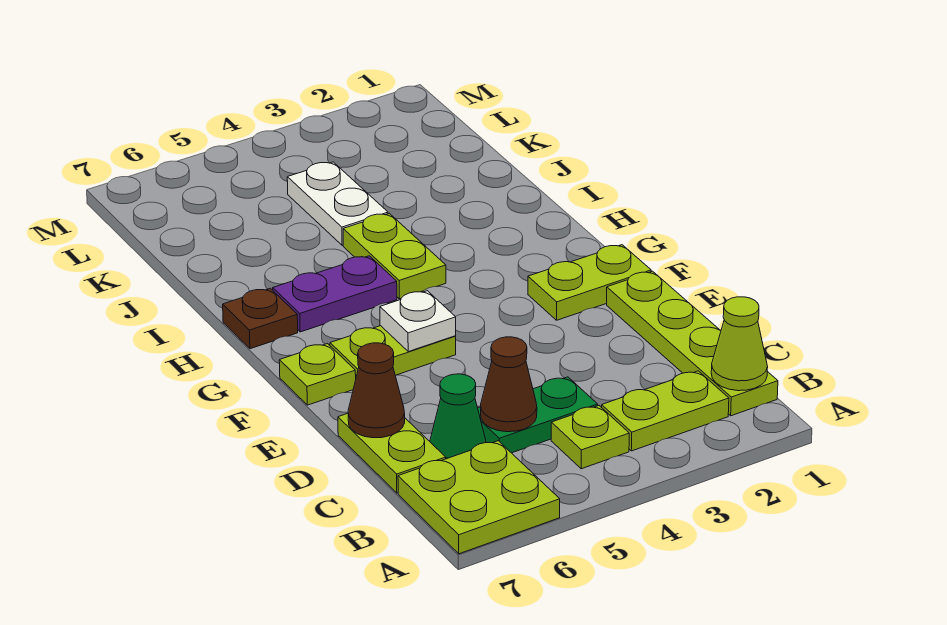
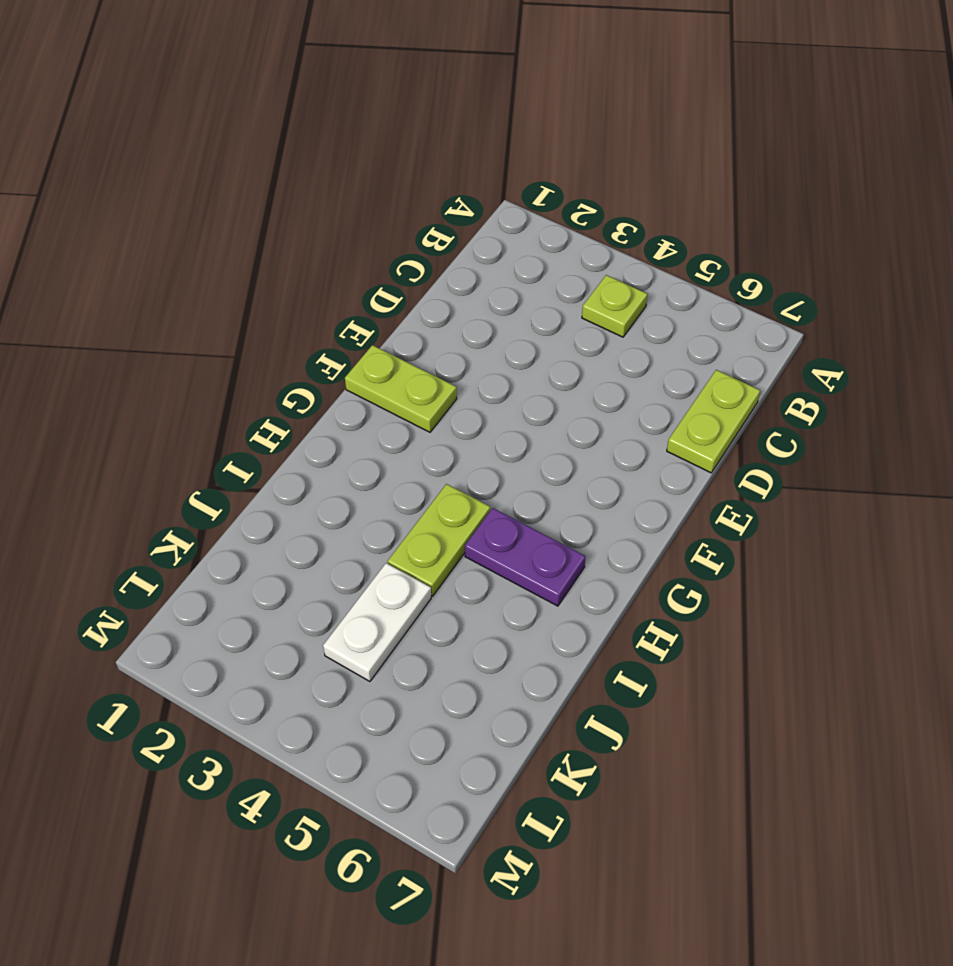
none -> lime 2x2 plate [398,441,560,554]
none -> lime 1x4 plate [607,271,778,416]
none -> lime 1x2 plate [602,371,729,451]

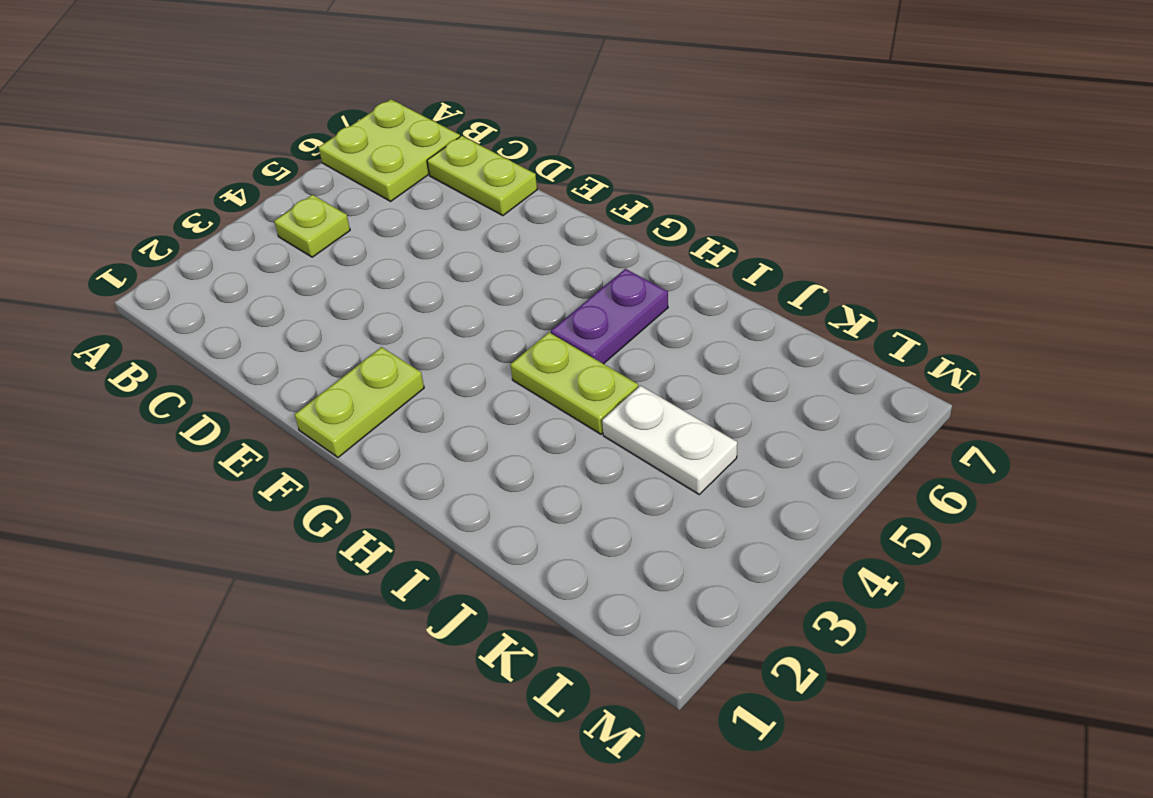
none -> lime 1x4 plate [607,271,778,416]
none -> lime 1x2 plate [602,371,729,451]
none -> green 1x2 plate [478,377,598,453]

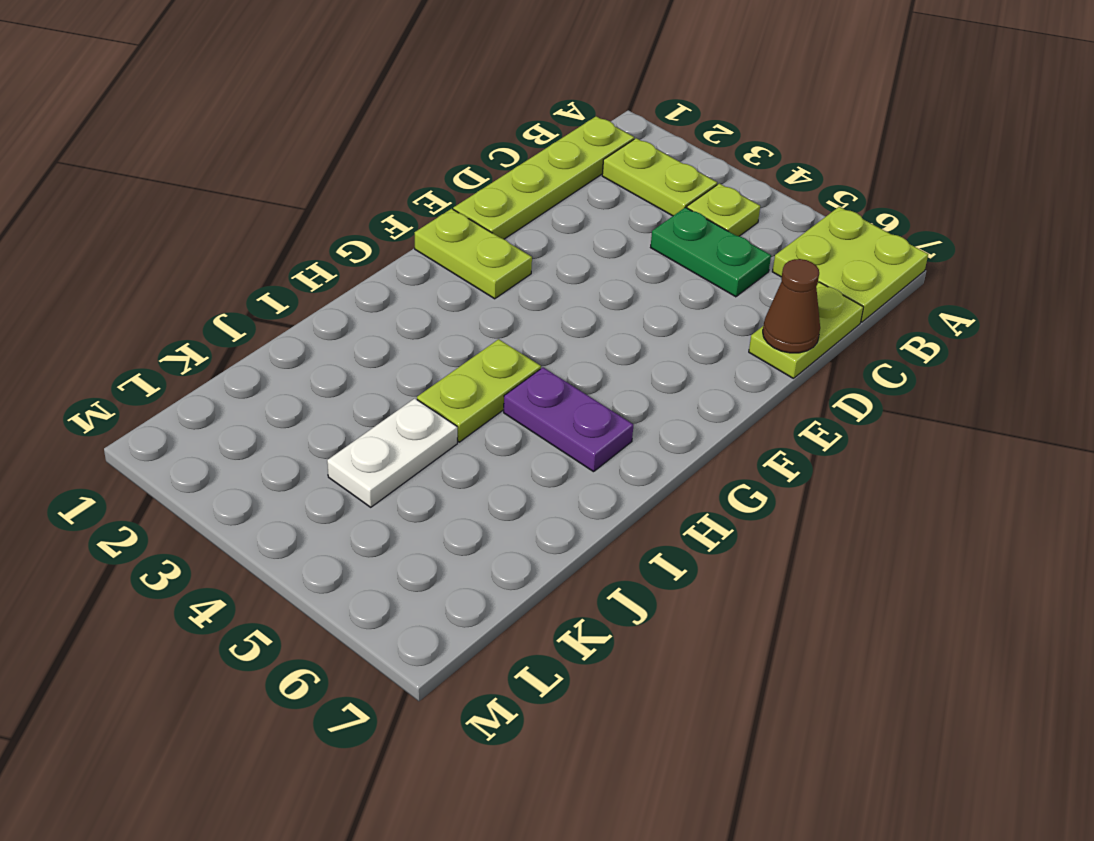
none -> green 1x1 cone [430,374,486,459]
none -> lime 1x2 plate [330,326,456,376]
none -> lime 1x1 plate [279,344,356,405]

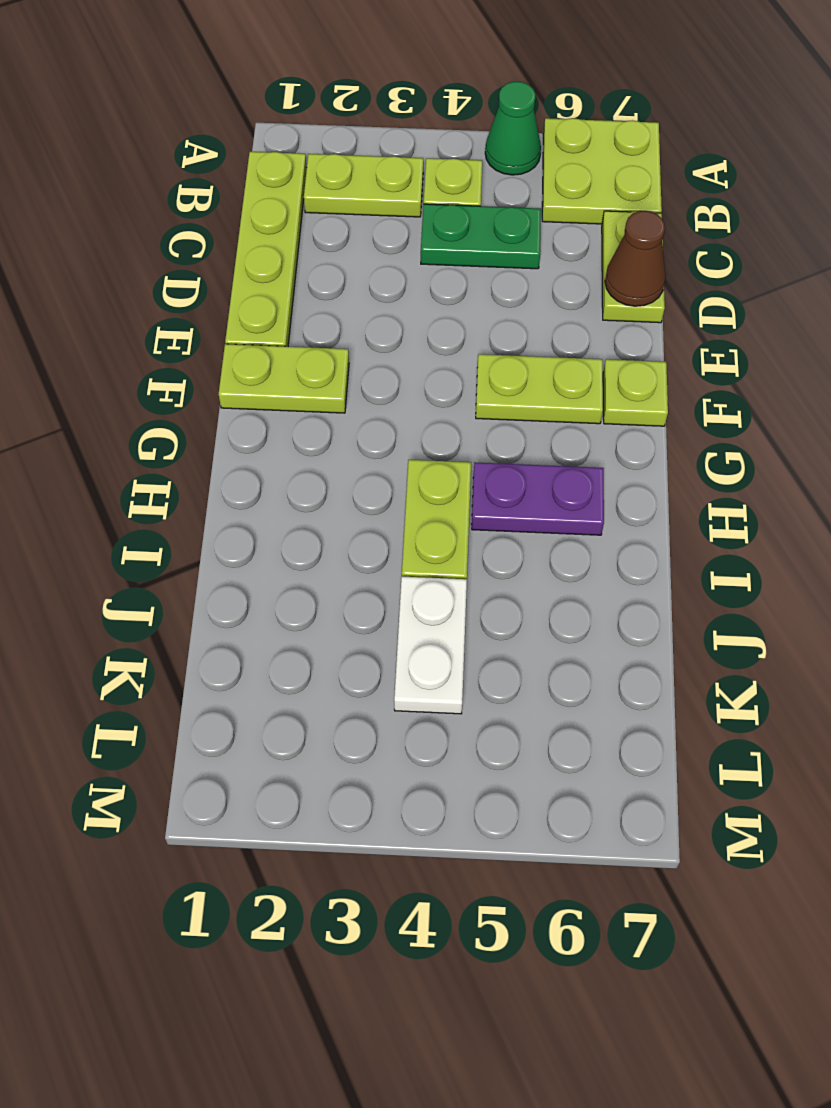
green 1x1 cone [485,82,541,175] -> green 1x1 cone moved to [430,374,486,459]
none -> brown 1x1 plate [223,288,298,349]
none -> lime 1x1 cone [711,297,768,391]
none -> brown 1x1 cone [481,337,537,432]

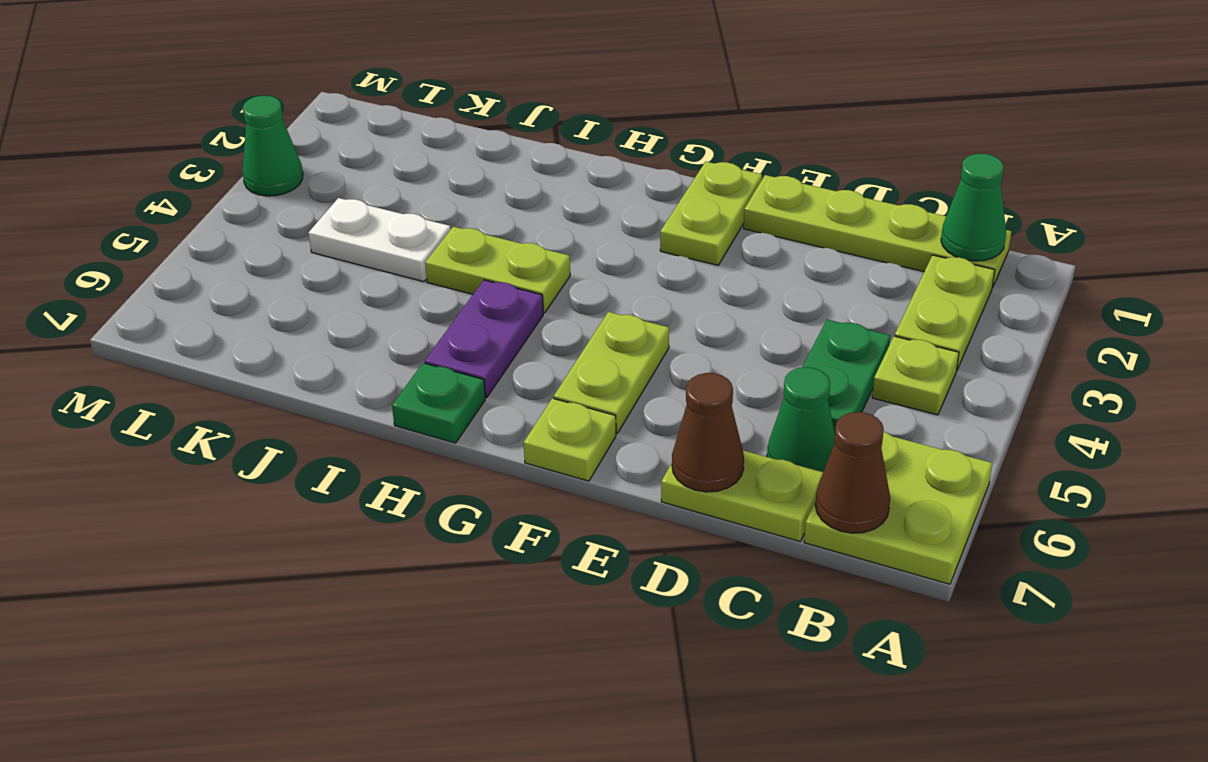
green 1x1 cone [941,154,1006,261] -> lime 1x1 cone [711,297,768,391]
brown 1x1 cone [815,412,890,533] -> brown 1x1 cone moved to [481,337,537,432]
green 1x1 plate [392,363,485,443] -> brown 1x1 plate [223,288,298,349]
green 1x1 cone [242,96,303,196] -> none
none -> white 1x1 plate [380,291,456,352]

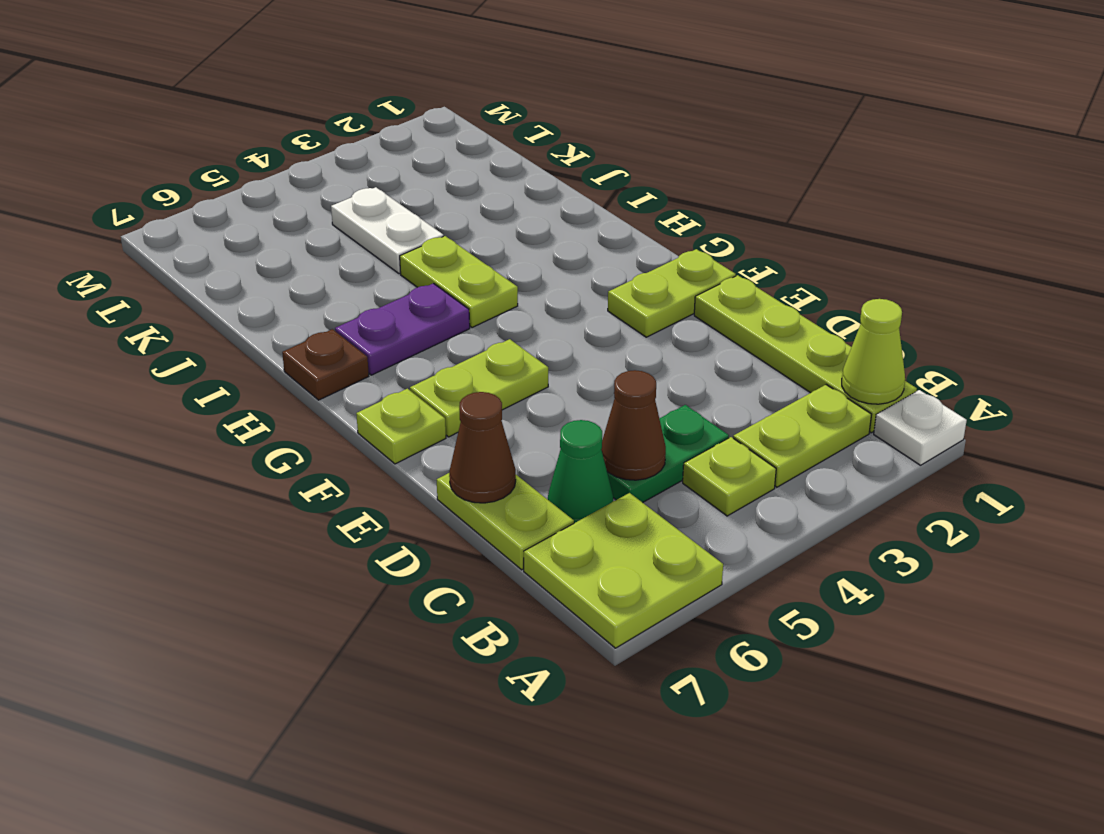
white 1x1 plate [874,390,967,465] -> white 1x1 plate moved to [380,291,456,352]

